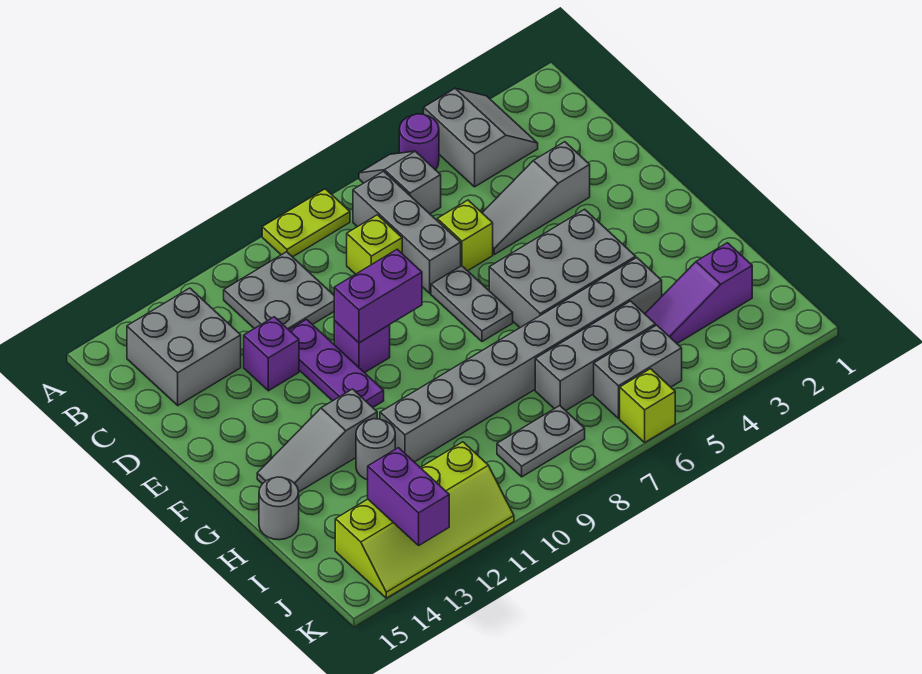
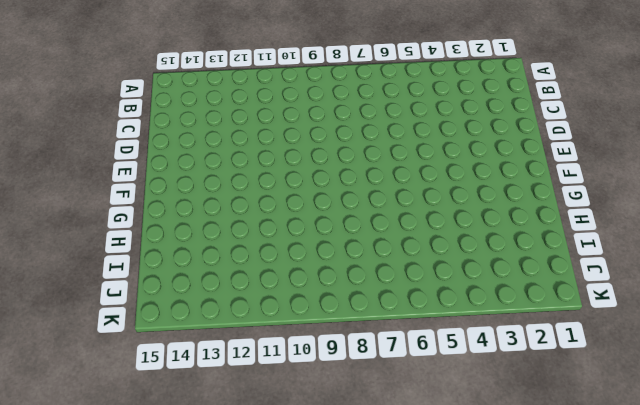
none -> grey 2x2 slope [424,88,538,187]
none -> purple 1x1 round brick [399,114,439,170]
none -> grey 1x2 slope [359,151,441,214]

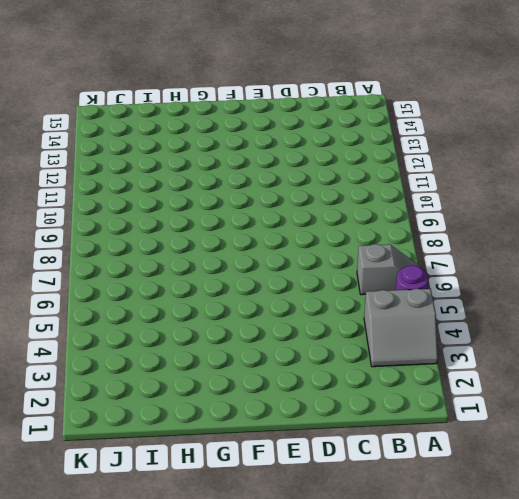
none -> lime 1x2 plate [262,189,350,257]
none -> grey 1x3 brick [353,171,461,293]
none -> grey 2x2 plate [224,252,334,330]

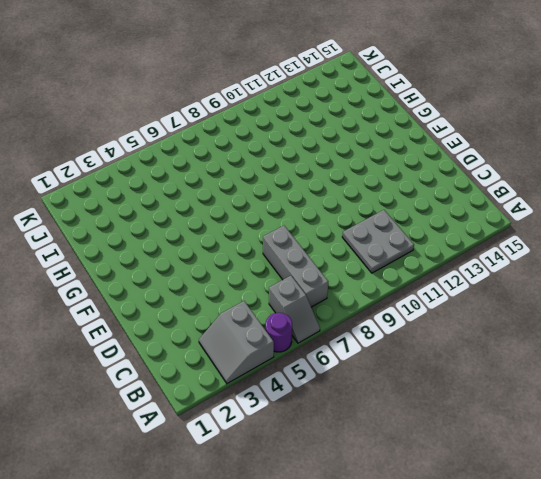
none -> lime 1x2 plate [262,189,350,257]
none -> grey 2x2 brick [127,288,241,405]
none -> lime 1x1 brick [347,215,402,274]

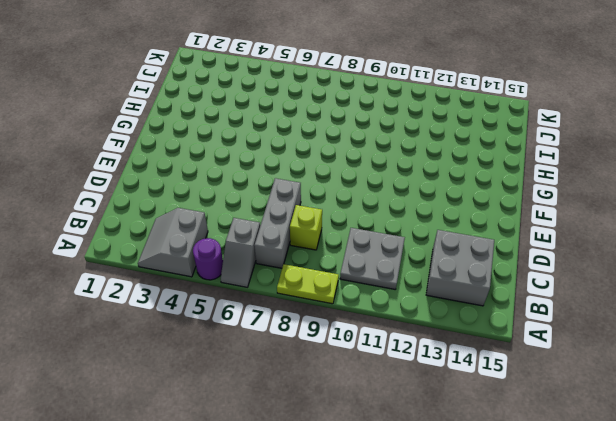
none -> grey 1x3 slope [483,142,590,254]
none -> lime 1x1 brick [437,200,493,271]
none -> purple 1x3 plate [289,320,384,407]

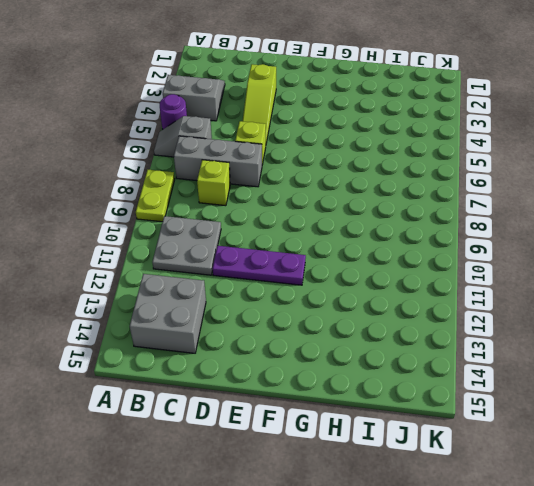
lime 1x3 slope [242,64,276,143] -> grey 1x3 slope [483,142,590,254]
none -> purple 1x1 brick [244,317,299,391]
none -> grey 1x2 plate [431,266,513,342]
none -> purple 1x1 brick [334,321,390,373]

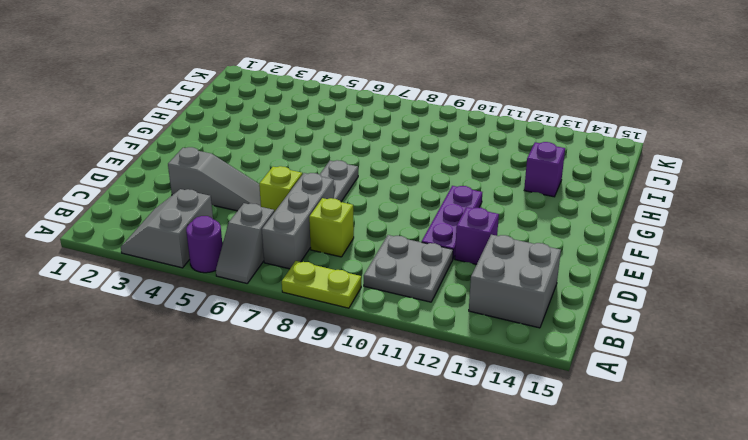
purple 1x1 brick [524,142,565,197] -> purple 1x1 brick moved to [334,321,390,373]
none -> grey 2x3 brick [489,209,636,328]
none -> grey 1x3 slope [257,389,377,492]
none -> grey 1x8 brick [380,258,662,462]

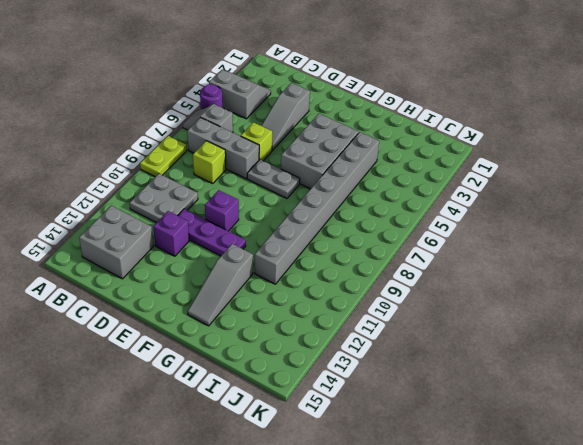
none -> grey 1x1 round brick [356,419,395,480]
none -> grey 1x1 round brick [259,477,299,540]
none -> purple 1x3 slope [645,243,752,343]

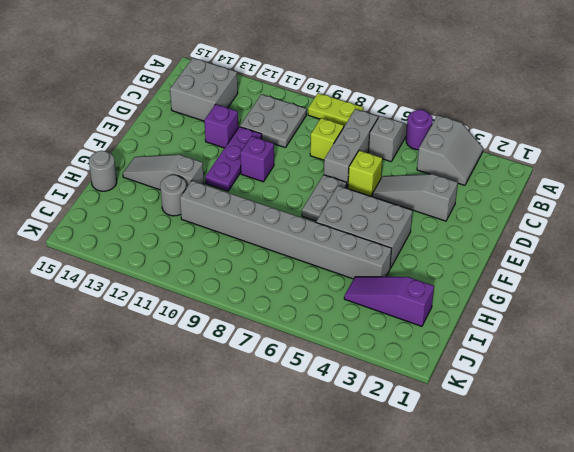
none -> grey 1x3 brick [535,301,655,411]
none -> grey 1x2 brick [594,325,682,418]
none -> grey 1x2 plate [497,406,585,477]

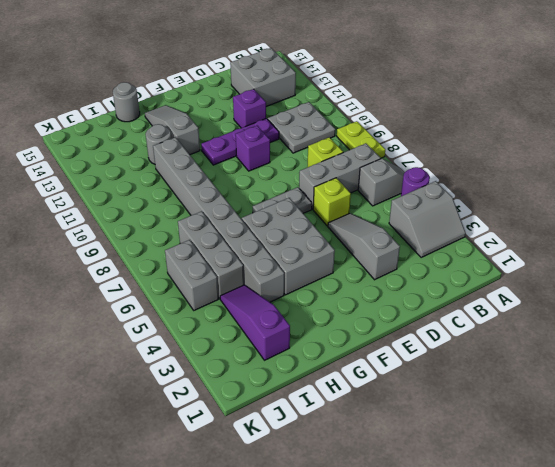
none -> grey 1x2 plate [497,406,585,477]
none -> lime 2x4 slope [335,442,514,598]
none -> lime 1x1 brick [620,369,675,442]

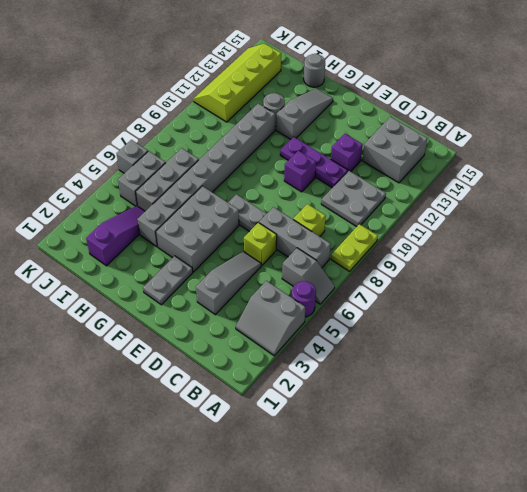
grey 1x2 plate [143,256,193,305] -> grey 1x2 plate moved to [497,406,585,477]
grey 1x1 brick [116,140,148,173] -> lime 1x1 brick [620,369,675,442]
none -> purple 1x2 brick [334,249,422,343]
none -> purple 1x2 brick [368,448,449,545]

